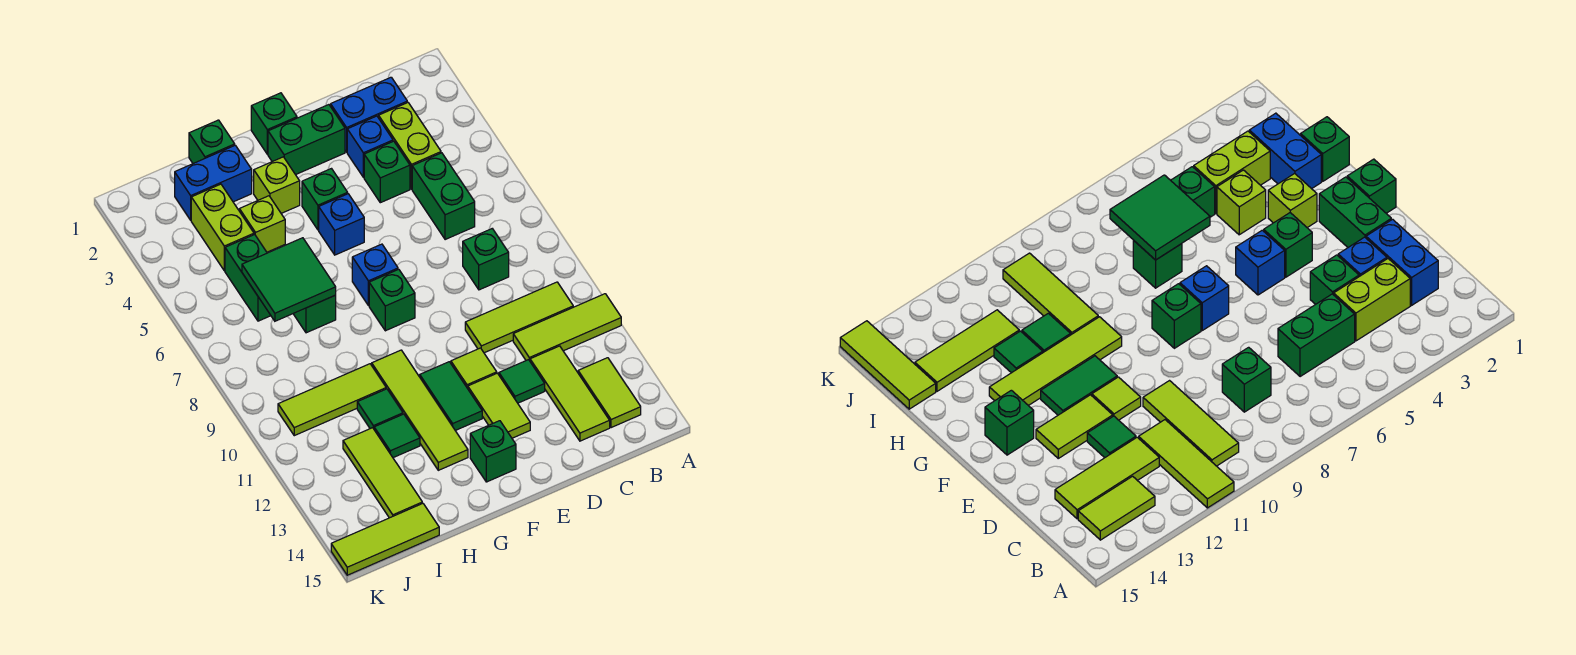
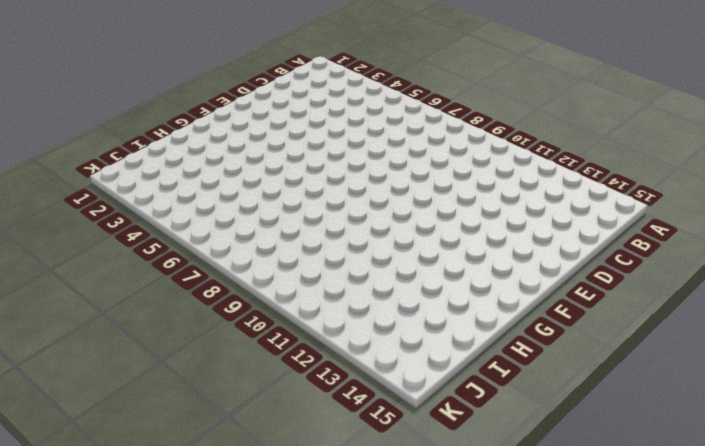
none -> lime 1x3 tile [513,294,621,361]
none -> lime 1x3 tile [465,282,573,353]
none -> lime 1x2 tile [578,358,641,428]
none -> blue 1x2 brick [331,77,407,152]

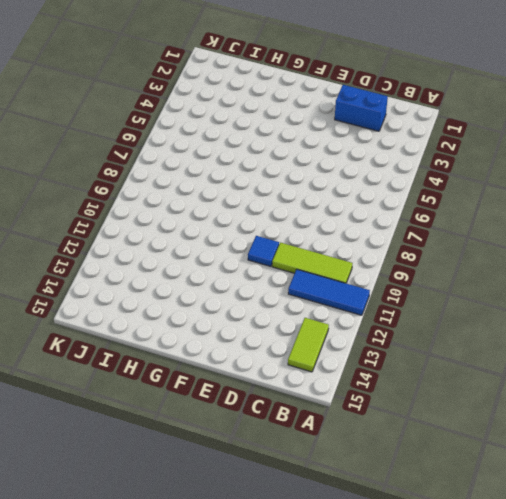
blue 1x3 tile [288,269,370,315] -> lime 1x3 tile [513,294,621,361]
blue 1x1 tile [248,236,279,266] -> none
none -> lime 1x2 brick [379,102,441,189]
none -> green 1x2 brick [412,153,475,240]
none -> green 1x1 brick [463,229,509,290]
none -> lime 1x3 tile [530,346,610,441]

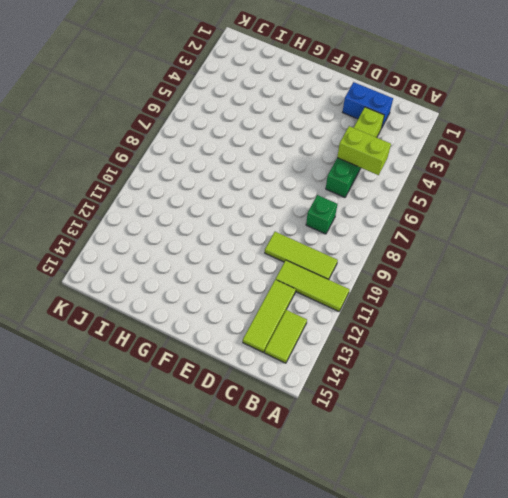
lime 1x2 brick [337,126,391,175] -> lime 1x2 brick turned to [191,184,254,271]
none -> blue 1x1 brick [347,116,393,177]
none -> green 1x1 brick [364,141,410,203]
none -> green 1x1 tile [499,360,545,403]
none -> green 1x2 brick [268,105,345,175]

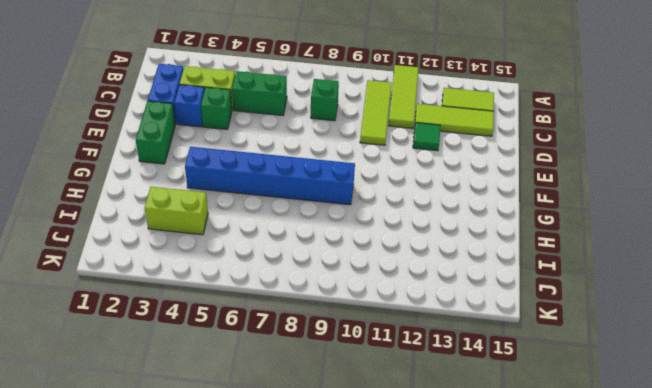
blue 1x6 brick [185,147,355,205] -> none
none -> lime 1x1 tile [451,348,497,388]
none -> lime 1x2 tile [468,373,530,438]
none -> green 1x1 brick [251,93,297,154]
none -> green 1x1 brick [302,169,348,230]

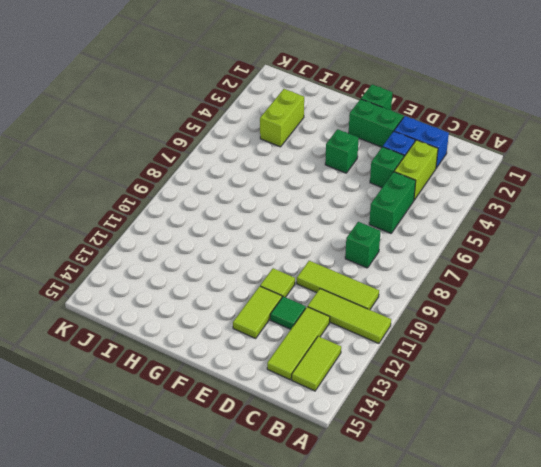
none -> blue 1x1 brick [319,194,364,255]
none -> blue 1x1 brick [352,244,398,306]
none -> green 1x1 brick [369,269,415,331]
none -> green 1x2 tile [420,362,482,431]

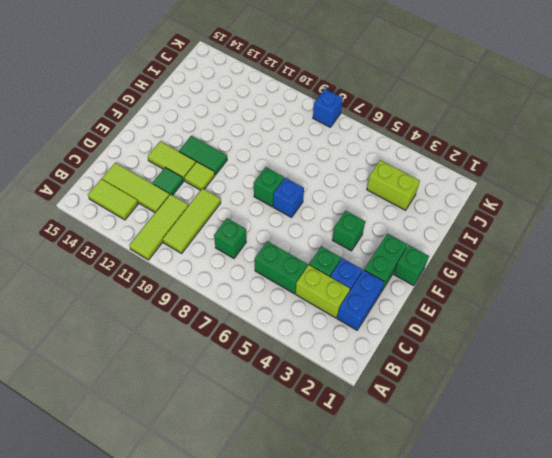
blue 1x1 brick [313,89,343,127] -> blue 1x1 brick moved to [319,194,364,255]
none -> green 1x1 brick [470,421,516,482]
none -> lime 1x1 brick [254,157,300,213]
none -> lime 1x4 tile [372,350,468,470]
none -> green 1x1 brick [189,120,235,163]

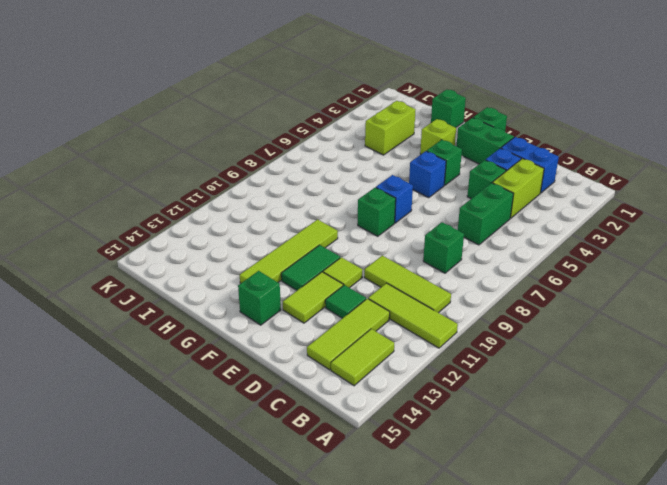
none -> blue 1x2 brick [175,145,252,220]
none -> lime 1x1 brick [239,196,285,252]
none -> green 1x1 brick [293,295,336,333]
none -> lime 1x3 tile [278,364,386,436]

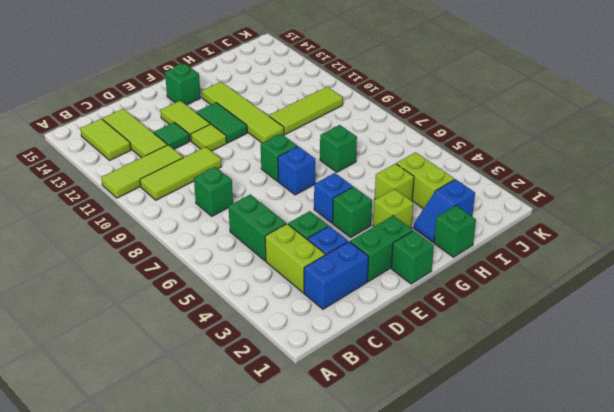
blue 1x2 slope [414,179,475,242] -> blue 1x2 brick [175,145,252,220]
none -> green 1x1 tile [357,389,403,429]
none -> green 1x1 tile [374,414,420,458]
none -> green 1x2 brick [225,235,271,321]
none -> lime 1x3 tile [343,428,422,518]

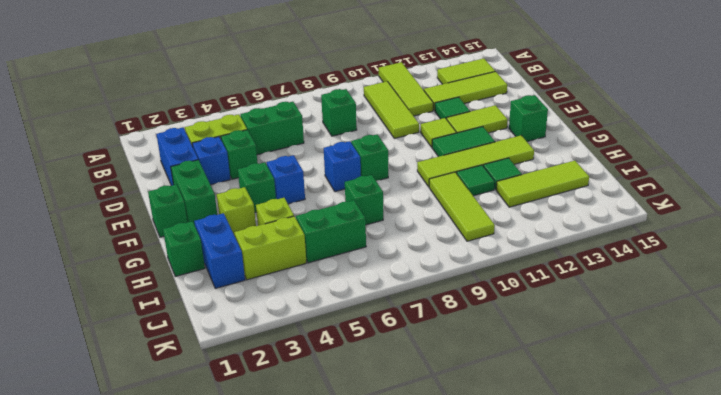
none -> lime 1x3 tile [331,503,439,575]
none -> green 2x2 tile [242,238,336,321]

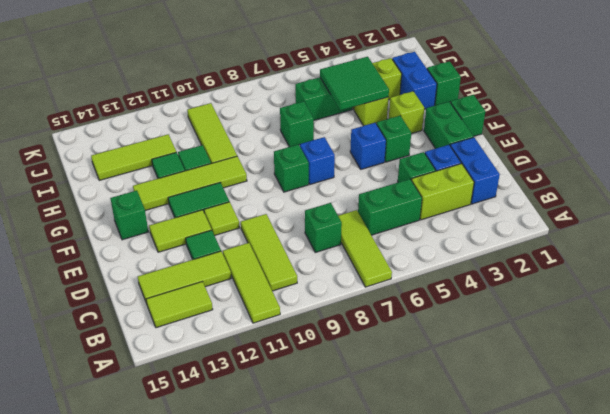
lime 1x3 tile [338,210,392,287] -> lime 1x3 tile moved to [331,503,439,575]
green 2x2 tile [320,57,389,110] -> green 2x2 tile moved to [242,238,336,321]

